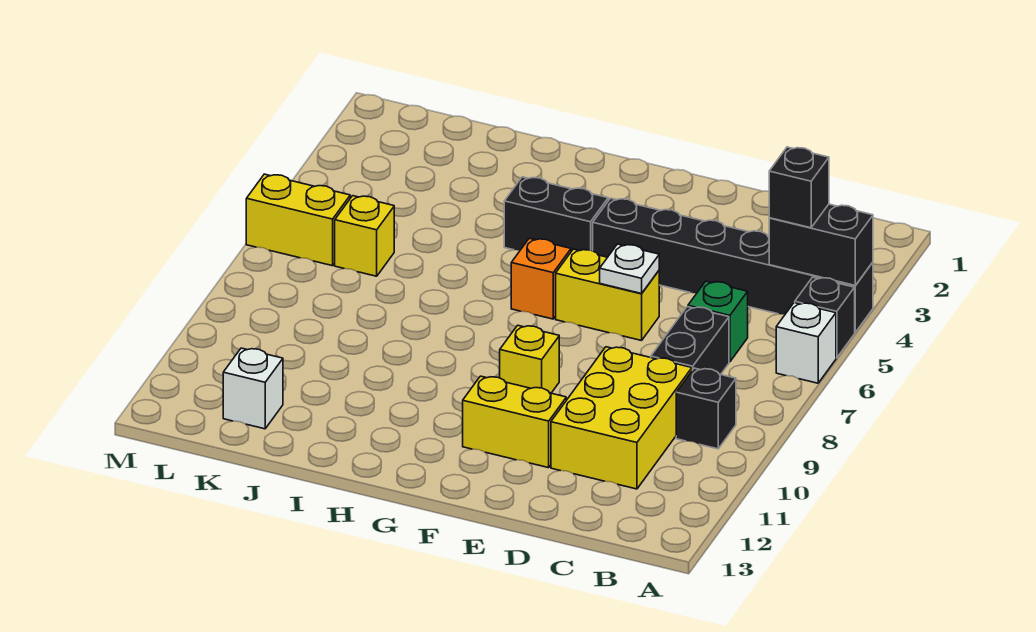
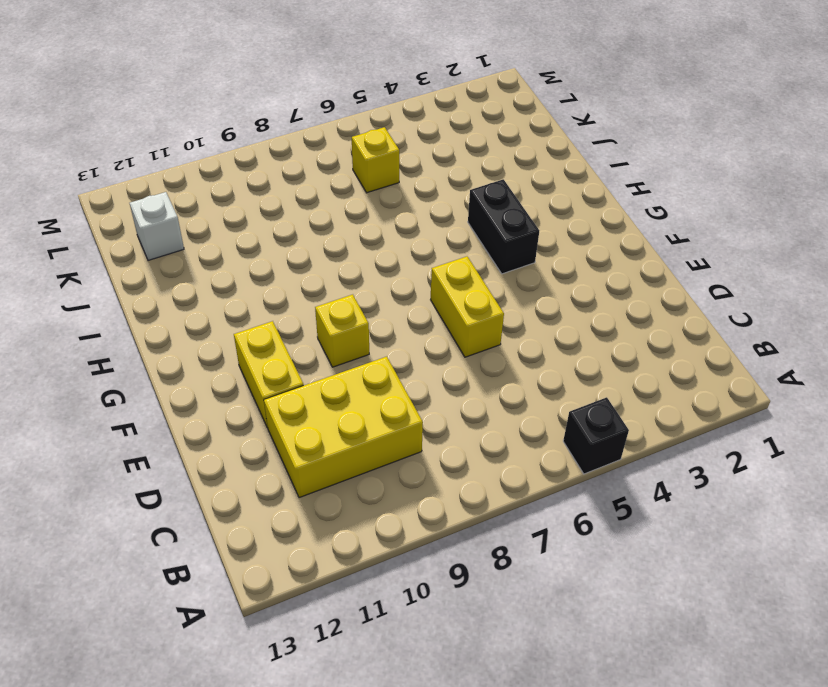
none -> black 1x6 brick [593,198,873,332]
none -> white 1x1 brick [776,303,836,383]
none -> black 1x1 brick [676,368,736,449]

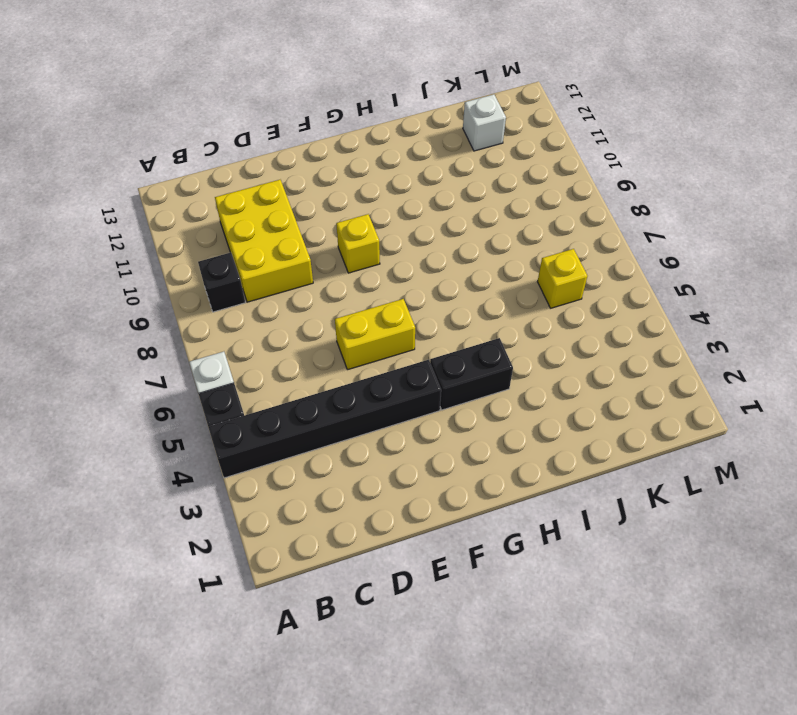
none -> green 1x1 brick [688,281,748,362]
none -> black 1x2 brick [651,307,729,375]
none -> yellow 1x2 brick [463,376,566,468]

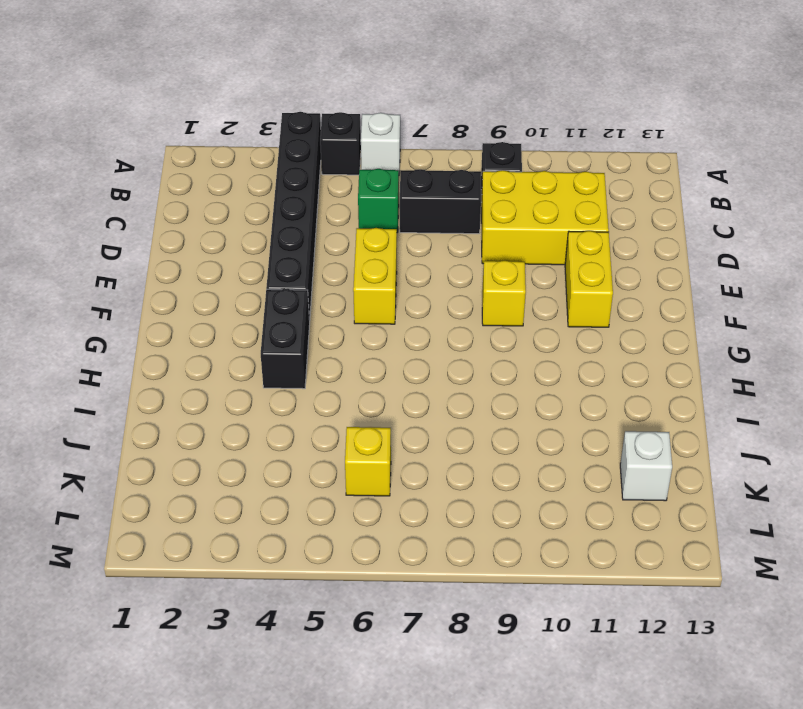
none -> orange 1x1 brick [511,238,571,319]
none -> yellow 1x2 brick [246,174,350,266]
none -> black 1x2 brick [769,204,873,285]

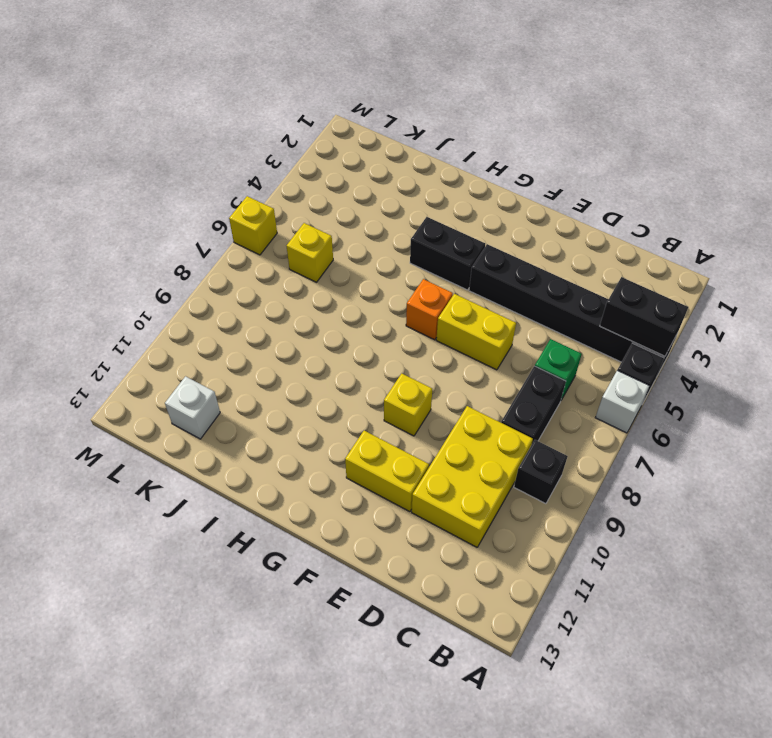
yellow 1x1 brick [229,196,277,255] -> yellow 1x2 brick [246,174,350,266]
none -> white 1x1 plate [600,244,659,294]
none -> black 1x1 brick [769,147,829,228]

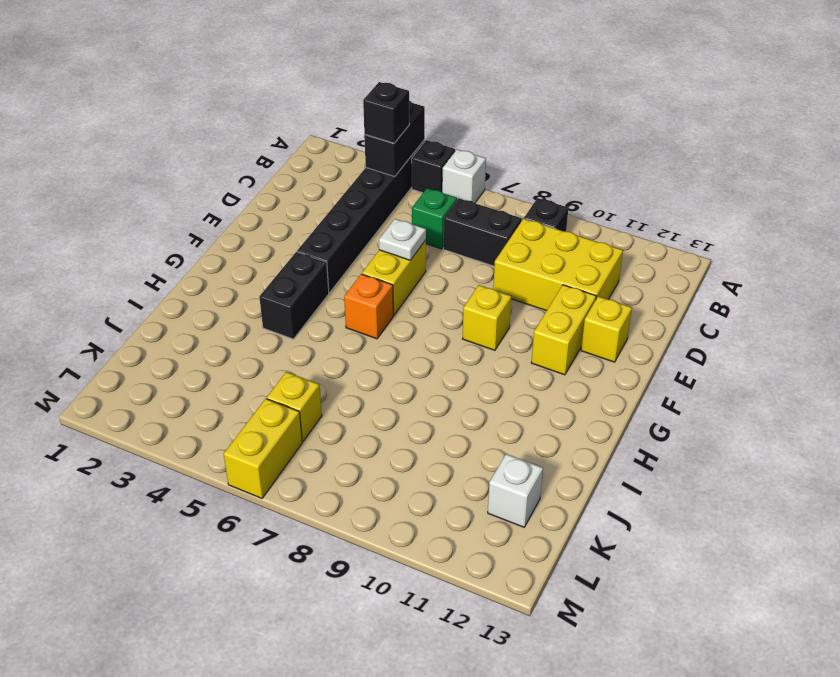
yellow 1x1 brick [581,296,632,362] -> none

